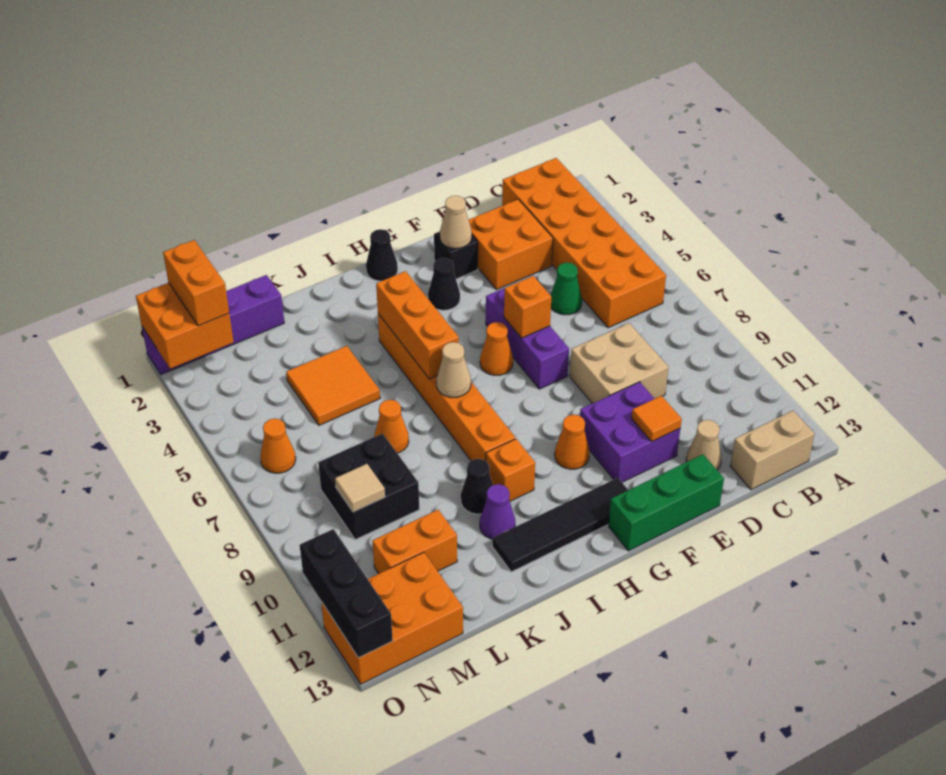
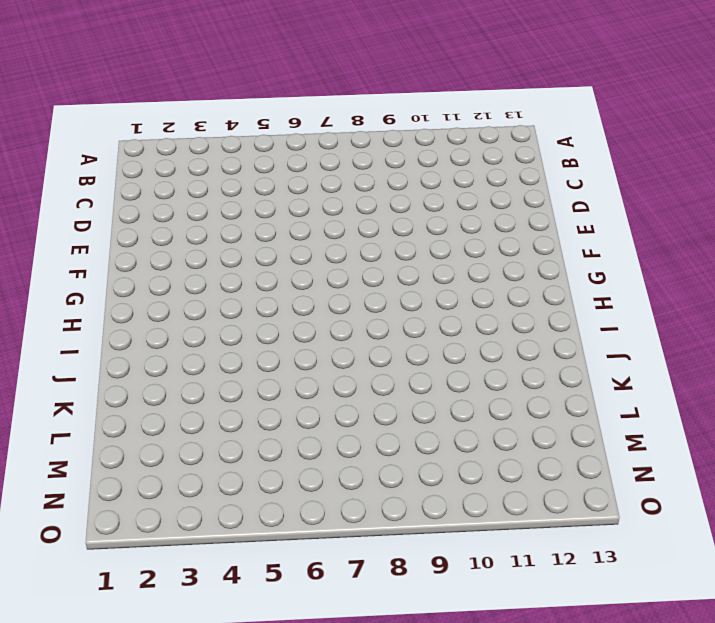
none -> orange 2x6 brick [502,158,666,328]
none -> tan 1x2 brick [730,411,815,490]
none -> orange 2x2 brick [469,199,553,290]
none -> green 1x1 cone [551,263,582,315]

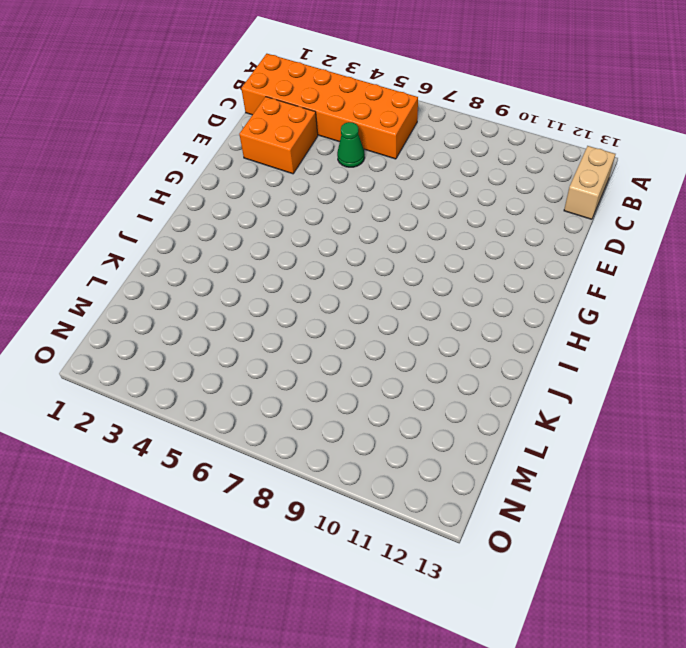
none -> tan 2x2 brick [570,323,669,404]
none -> tan 1x1 cone [686,420,722,470]
none -> purple 2x2 brick [580,382,680,482]
none -> green 1x3 brick [608,454,724,551]

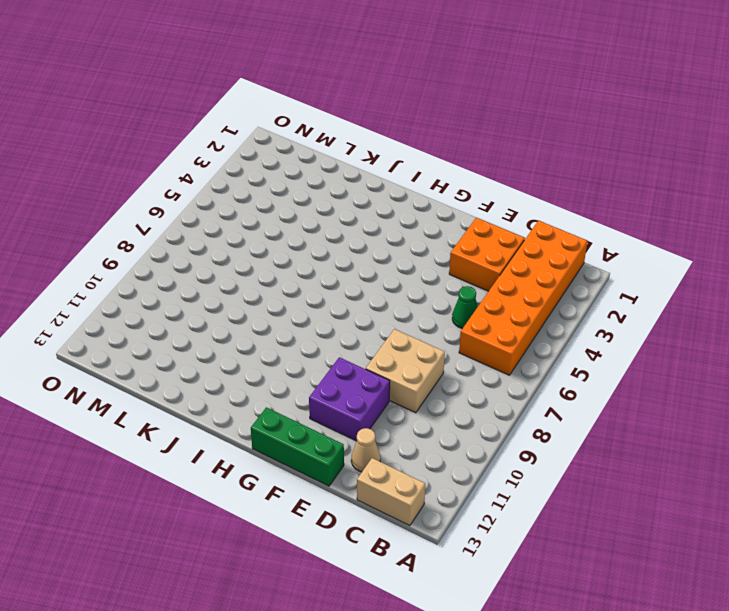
none -> black 1x1 brick [434,232,478,279]
none -> purple 1x3 brick [486,288,569,389]
none -> black 1x1 cone [428,258,460,310]
none -> orange 1x1 cone [480,322,513,375]

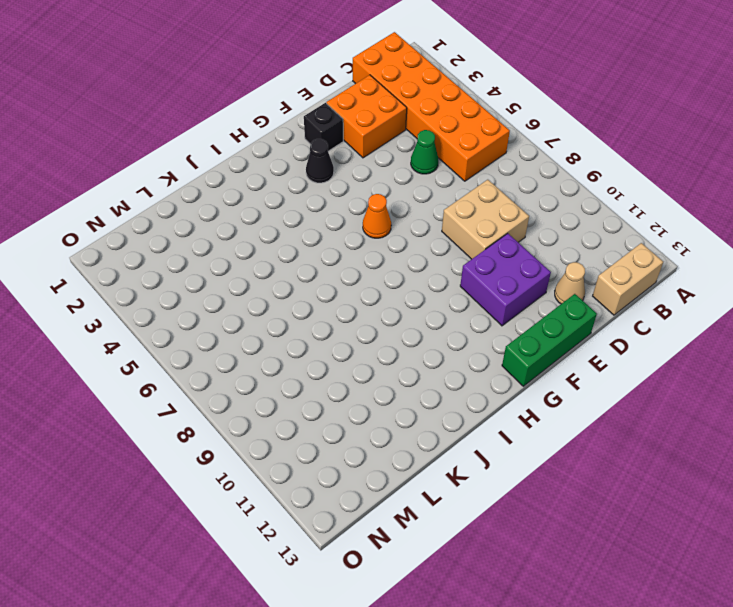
none -> purple 1x3 brick [486,288,569,389]
none -> orange 1x1 cone [555,415,590,469]
none -> black 1x4 tile [492,478,628,572]
none -> black 1x1 cone [366,229,398,281]

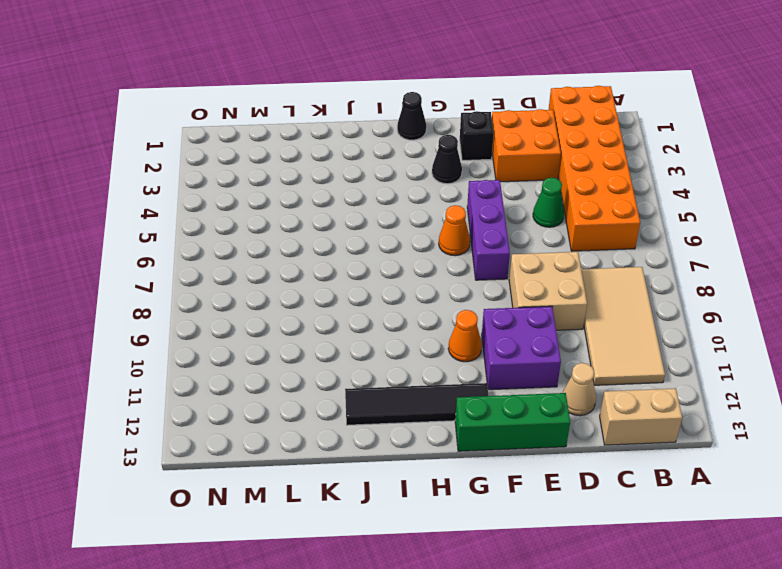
tan 2x4 tile [581,267,665,385] -> none
none -> orange 1x6 brick [378,314,515,461]
none -> orange 1x1 brick [486,439,535,501]
none -> black 1x1 cone [461,459,493,514]
none -> purple 1x1 cone [480,484,515,539]

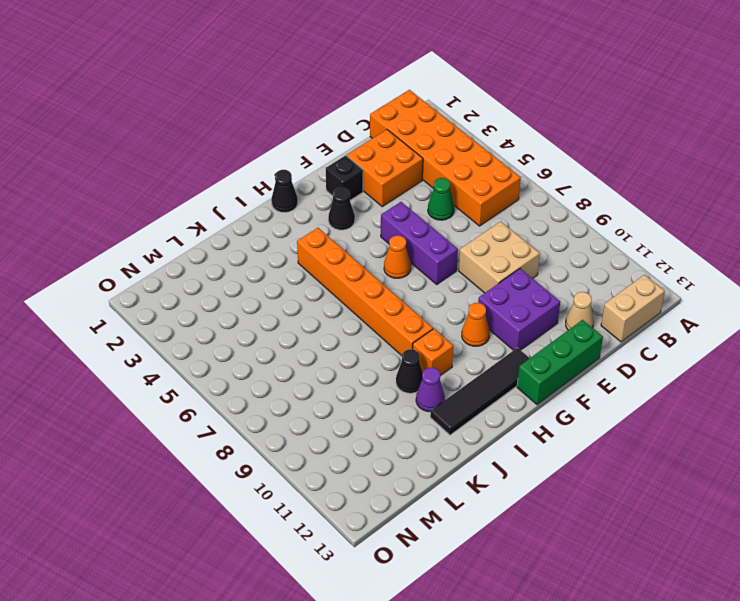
none -> orange 2x2 tile [286,346,380,425]
none -> orange 1x1 cone [374,400,409,453]
none -> purple 1x4 brick [142,275,284,374]
none -> black 2x2 brick [318,434,419,539]

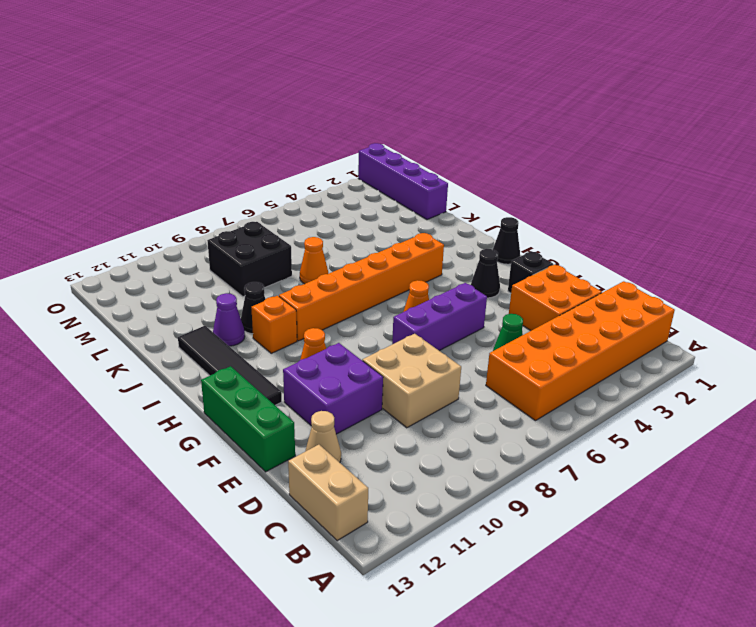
none -> orange 2x2 tile [286,346,380,425]
none -> orange 1x2 brick [372,510,457,574]
none -> orange 2x3 brick [321,552,463,684]
none -> orange 1x1 cone [260,419,296,473]

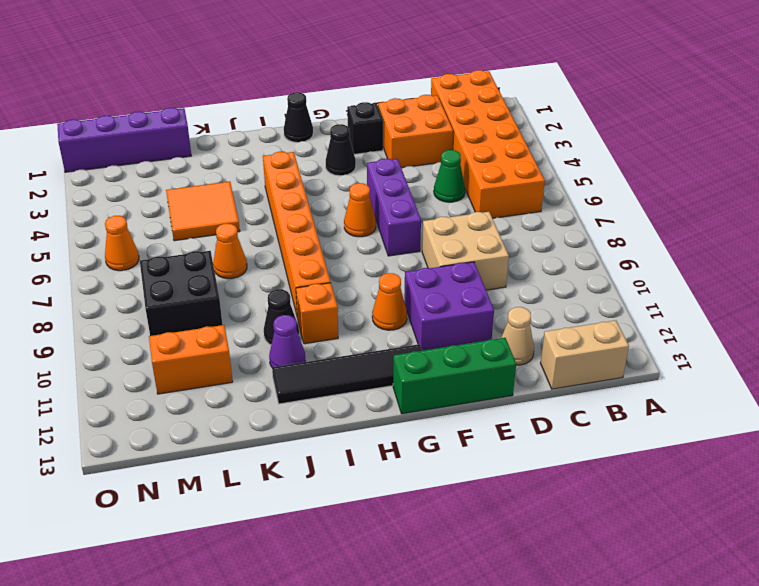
none -> orange 2x3 brick [321,552,463,684]
none -> orange 1x1 tile [632,396,682,442]
none -> tan 1x1 cone [440,196,472,249]
none -> orange 1x1 brick [504,276,551,338]

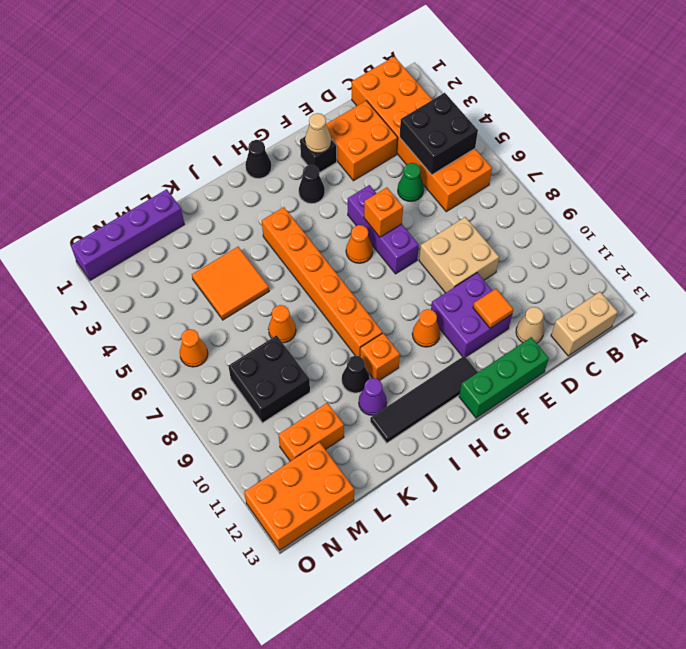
black 2x2 brick [400,93,478,175] -> none
none -> orange 1x3 brick [376,271,459,379]
none -> tan 1x1 cone [436,342,471,398]
none -> tan 1x1 tile [335,464,385,512]
none -> orange 2x2 brick [136,283,234,369]

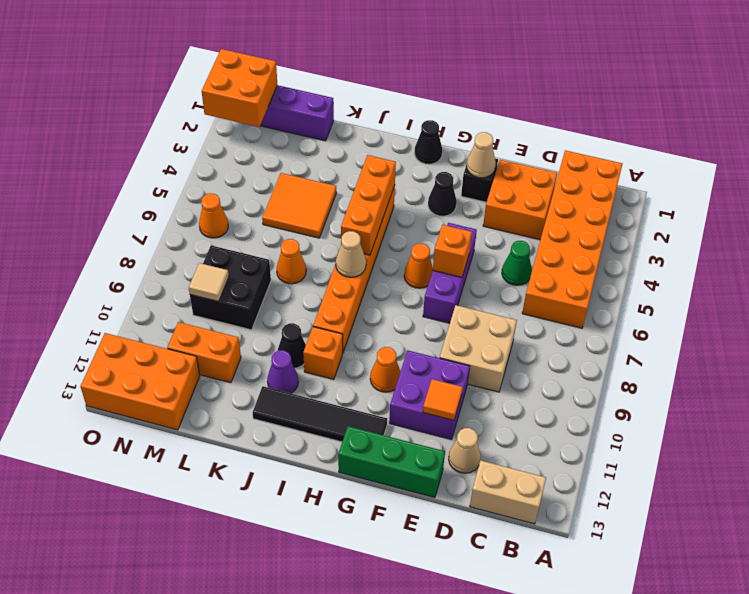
none -> black 1x3 brick [300,529,393,658]
none -> orange 1x2 brick [163,240,229,326]

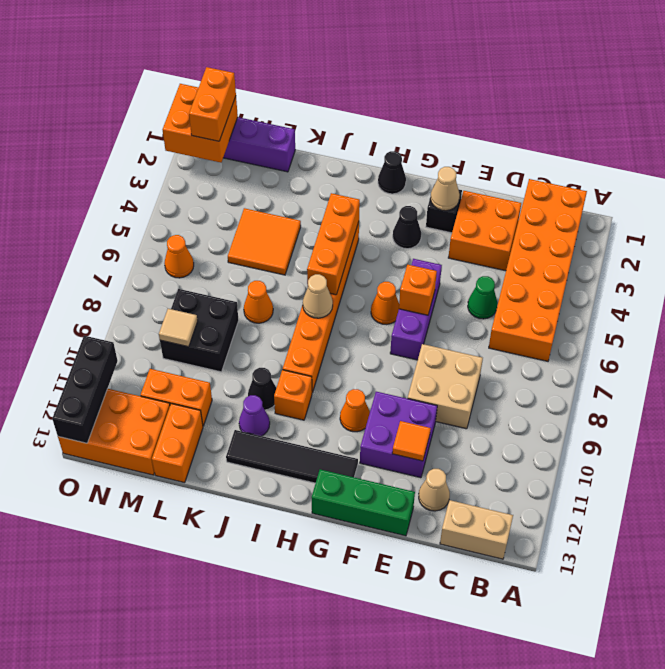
orange 1x2 brick [152,404,203,483] -> none

